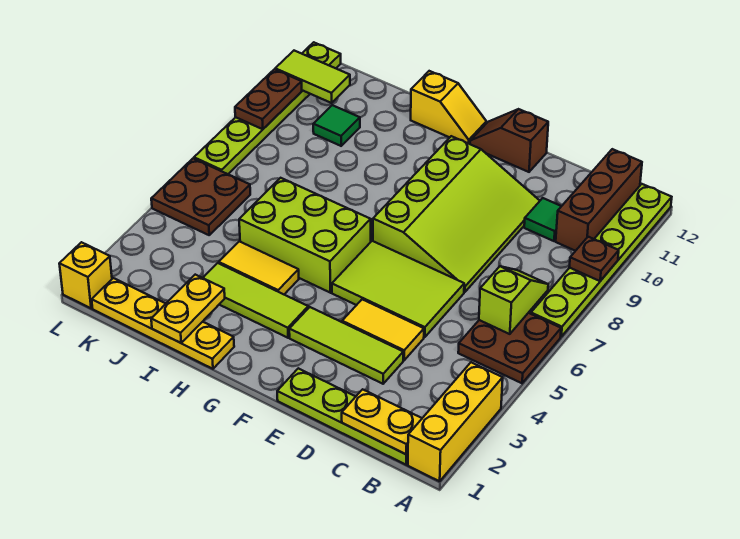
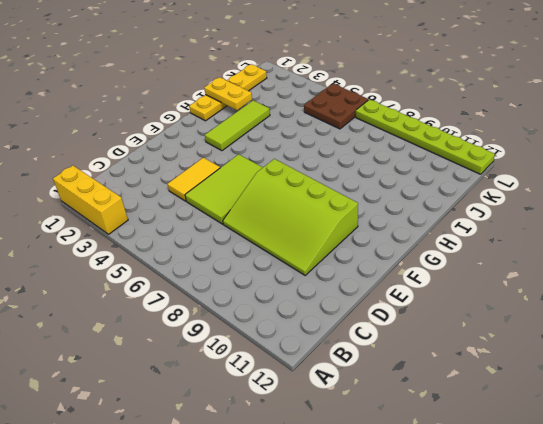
none -> brown 2x2 plate [458,313,561,383]
none -> lime 1x6 plate [531,184,672,337]
none -> lime 1x4 plate [277,368,408,465]

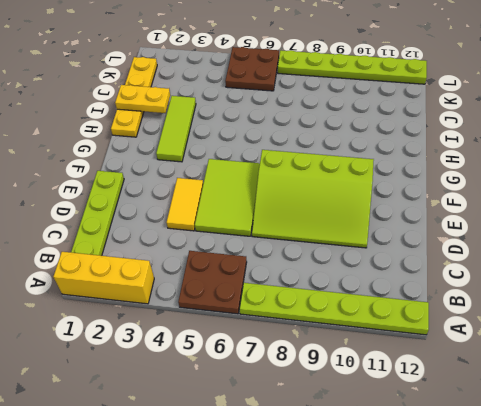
none -> brown 1x3 brick [556,149,642,251]
none -> green 1x1 tile [524,198,561,241]
none -> lime 1x3 tile [289,307,403,384]

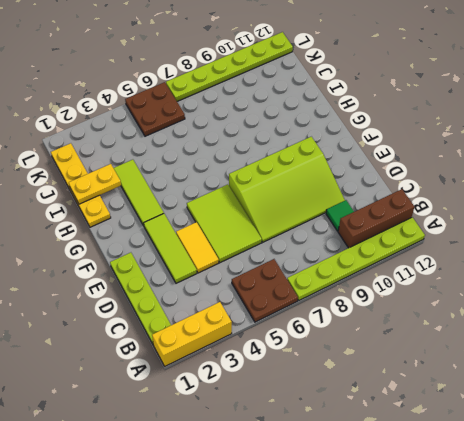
none -> brown 1x2 slope [470,109,548,172]
none -> lime 2x3 brick [239,178,371,293]
none -> yellow 1x2 slope [411,71,486,144]

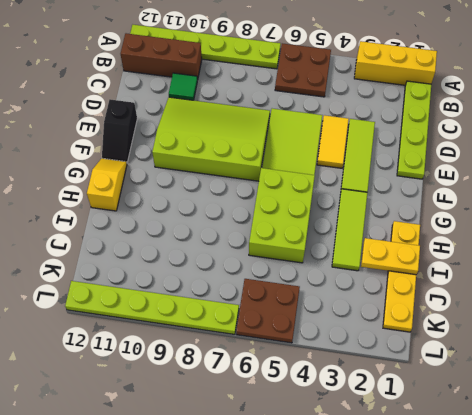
black 1x2 slope [102,99,137,163] -> brown 1x2 slope [470,109,548,172]
none -> yellow 1x2 tile [219,241,299,294]
none -> green 1x1 tile [313,105,360,146]
none -> yellow 1x1 brick [59,242,112,308]

